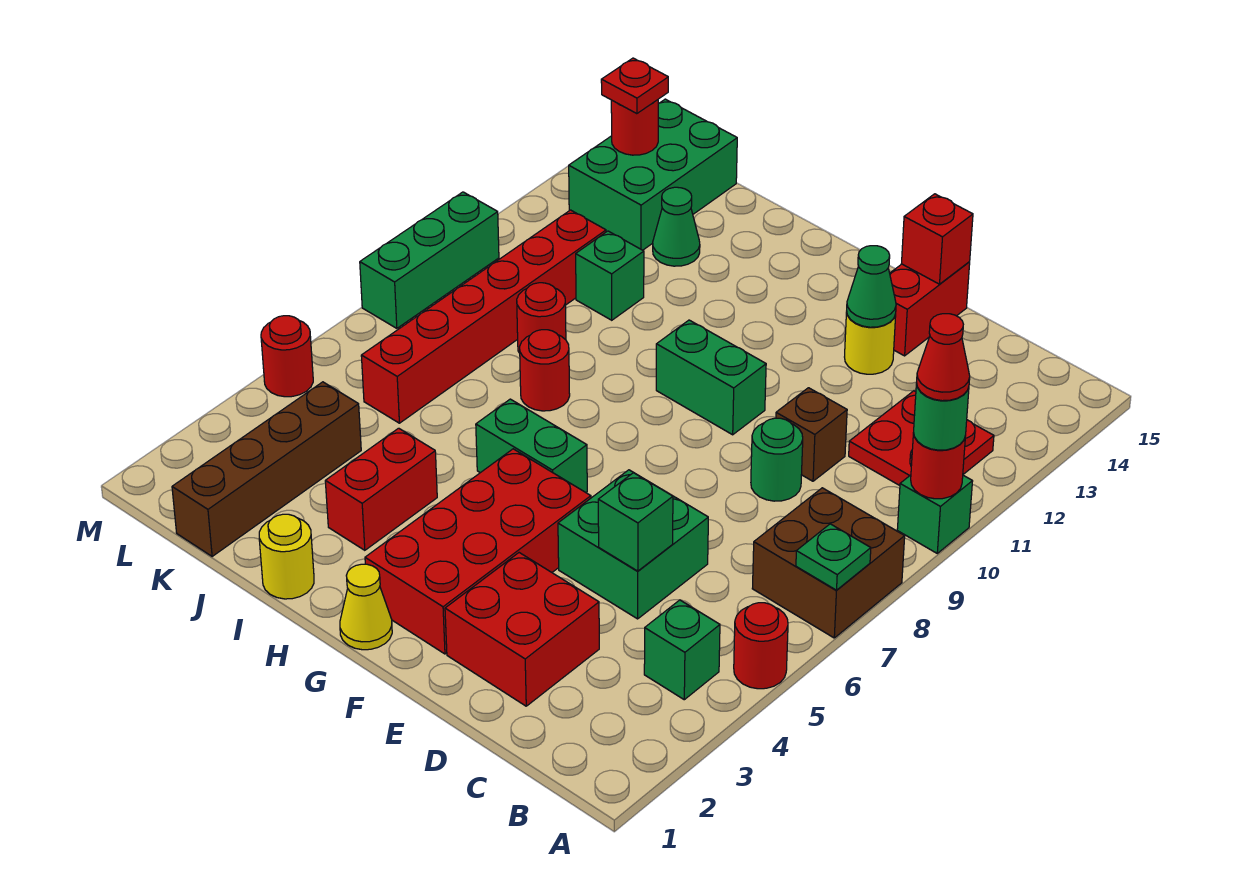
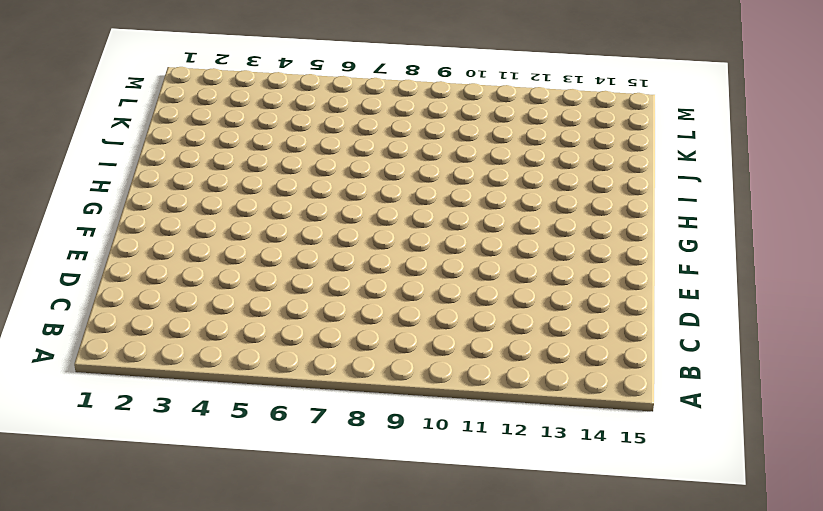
none -> red 1x1 round brick [734,603,788,689]
none -> brown 2x2 brick [752,488,905,638]
none -> green 1x1 brick [897,475,973,553]
none -> green 1x1 brick [644,600,720,700]

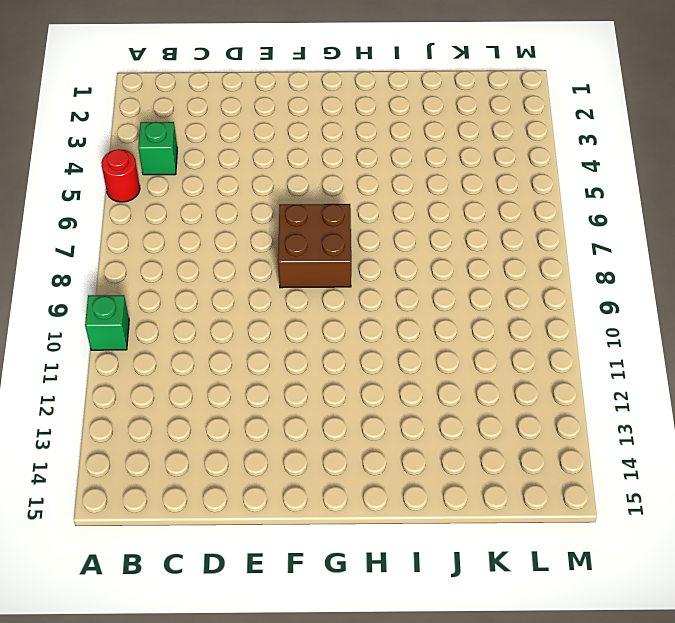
brown 2x2 brick [278,204,351,288] -> brown 2x2 brick moved to [752,488,905,638]
none -> red 2x2 plate [849,391,994,486]
none -> red 2x2 brick [445,553,599,706]
none -> green 2x2 brick [558,470,708,619]
none -> green 1x1 round brick [751,418,803,501]

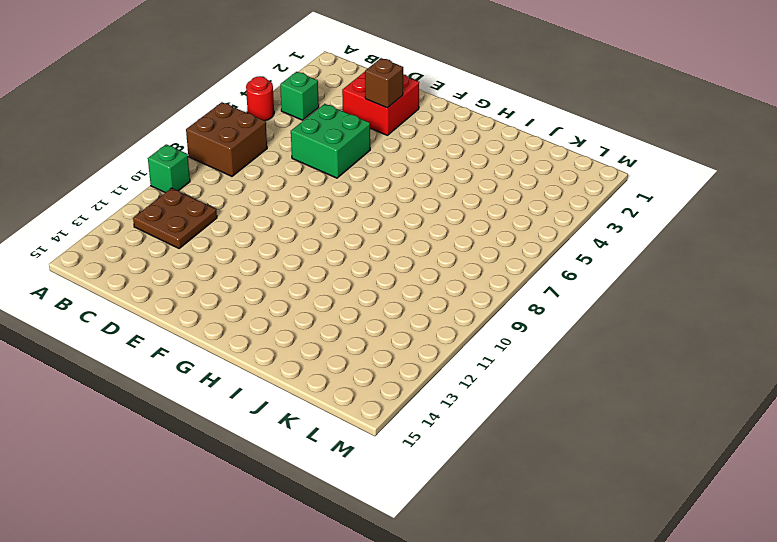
brown 2x2 plate [133,188,217,248] -> red 2x2 plate [849,391,994,486]
brown 1x1 brick [365,58,403,108] -> brown 1x1 brick moved to [776,388,847,481]
none -> green 1x1 round brick [751,418,803,501]
none -> yellow 1x1 round brick [845,312,896,374]
none -> red 1x2 brick [890,262,970,356]
none -> red 2x4 brick [365,449,591,654]

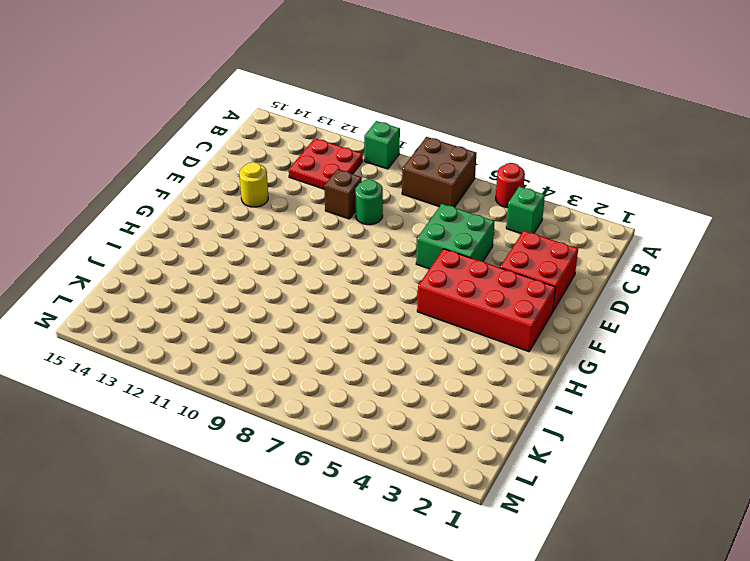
none -> red 1x2 brick [890,262,970,356]
none -> green 1x2 brick [656,320,766,435]
none -> yellow 1x1 cone [340,564,392,650]
none -> green 1x2 brick [476,399,587,492]

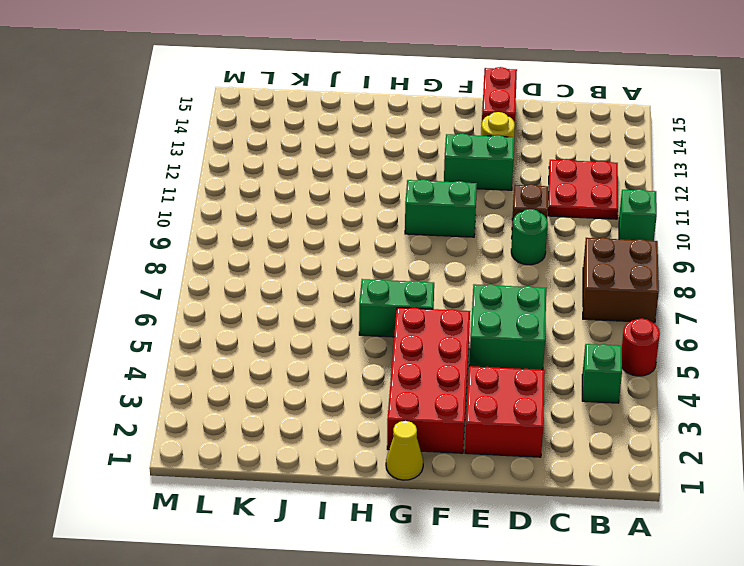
green 1x2 brick [444,133,514,190] -> none
none -> yellow 1x1 round brick [259,514,314,599]
none -> red 1x2 brick [325,428,437,550]
none -> red 1x1 round brick [520,330,570,411]
none -> red 1x1 round brick [517,283,566,353]

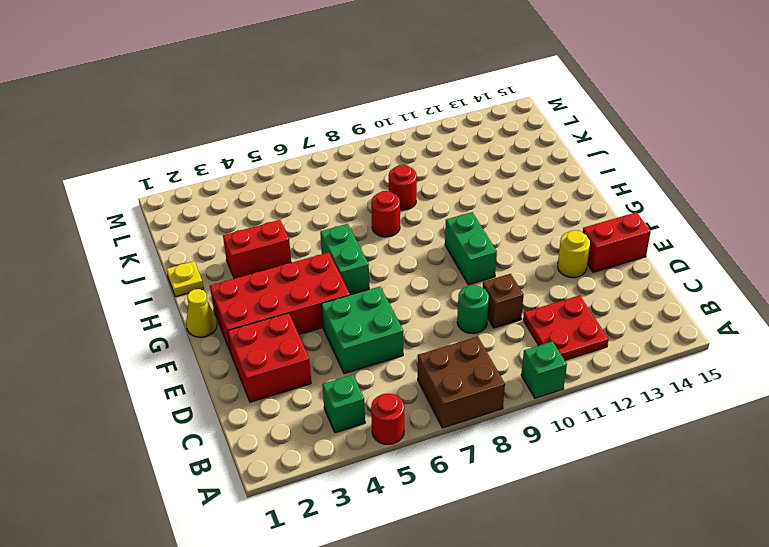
yellow 1x1 plate [166,261,204,297] -> yellow 1x1 round brick [259,514,314,599]
none -> green 1x1 brick [576,231,644,320]
none -> green 1x1 cone [653,187,700,266]
none -> brown 1x4 brick [172,382,361,556]
none -> red 1x6 brick [361,210,606,423]

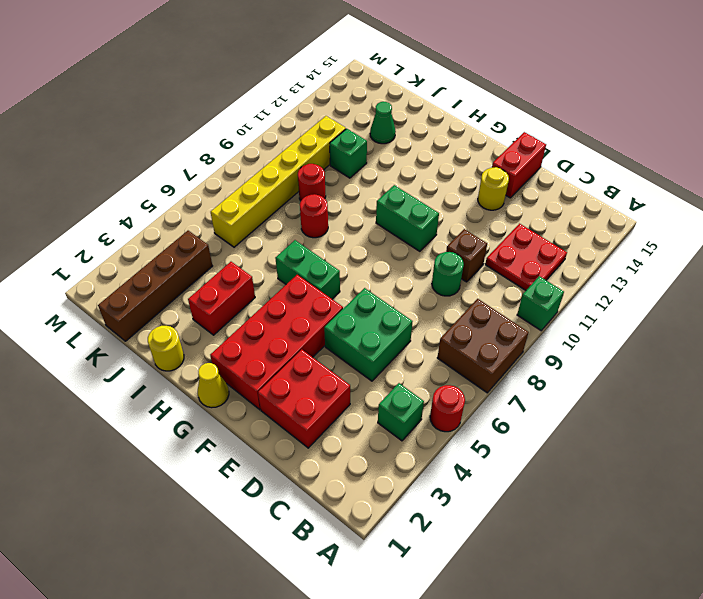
yellow 1x6 brick [211,116,346,247] -> red 1x6 brick [361,210,606,423]
none -> green 2x3 brick [569,99,737,250]
none -> red 1x1 round brick [261,316,313,397]
none -> green 1x3 brick [360,192,499,328]
none -> green 1x1 plate [796,524,871,590]

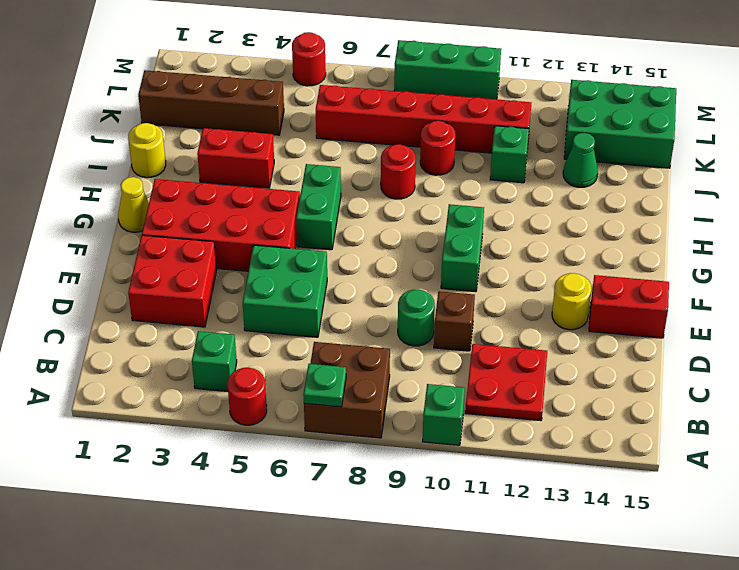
none -> red 1x1 round brick [911,433,965,499]
none -> green 1x1 brick [598,473,673,571]
none -> green 1x1 cone [847,246,896,327]
none -> red 1x1 brick [901,194,973,284]

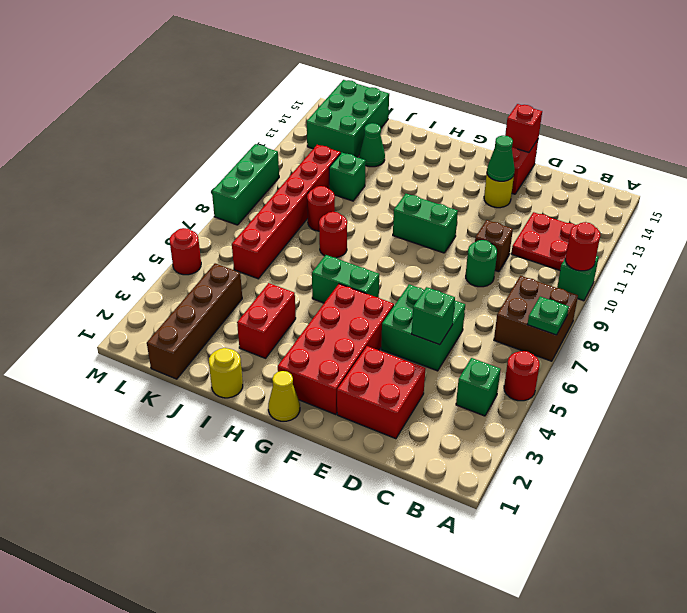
none -> red 1x1 round brick [611,100,658,155]
none -> green 1x1 round brick [914,383,969,450]
none -> red 1x1 plate [601,58,668,114]
none -> red 1x1 cone [917,314,970,401]

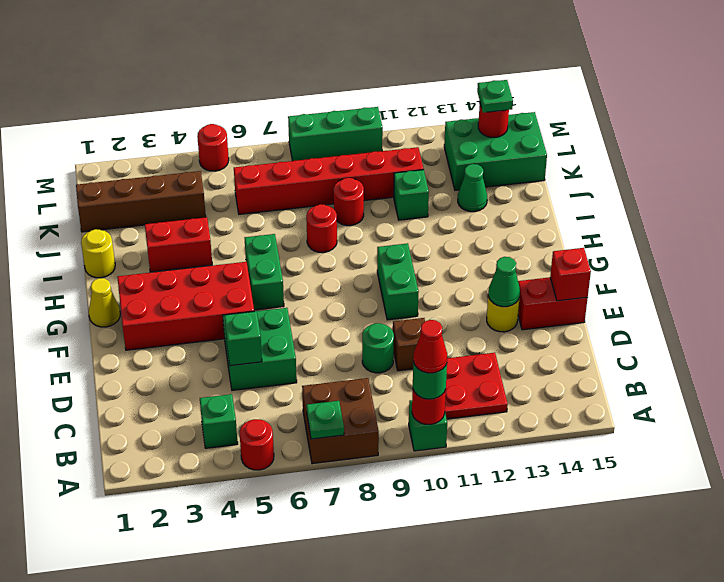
green 1x1 plate [477,80,513,113] -> red 1x1 plate [601,58,668,114]
none -> red 2x2 brick [445,553,599,706]

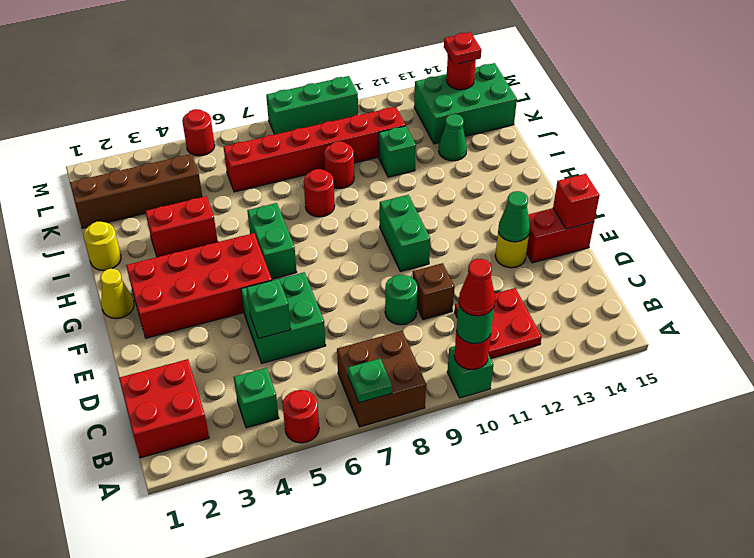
red 2x2 brick [119,359,209,458] -> red 2x2 brick moved to [445,553,599,706]

